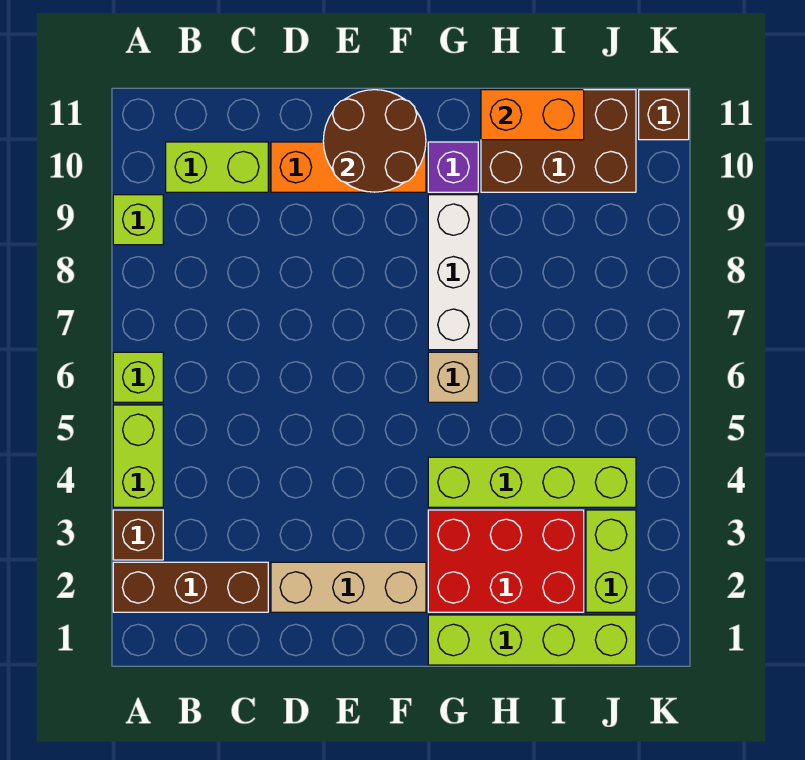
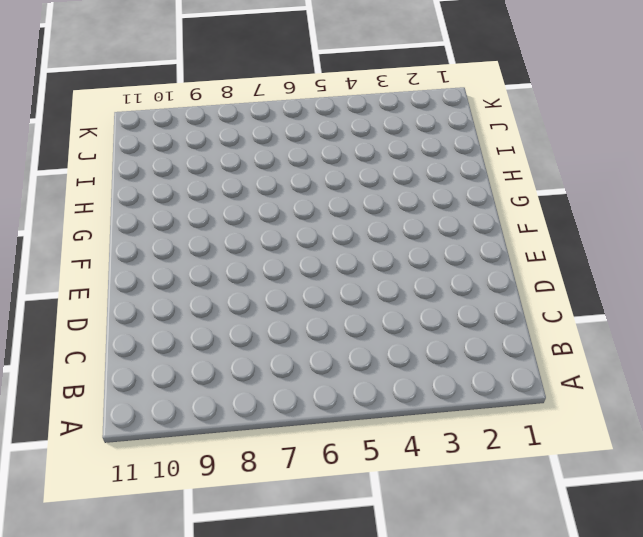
none -> brown 1x3 brick [113,562,268,612]
none -> brown 1x1 brick [113,510,163,560]
none -> lime 1x2 brick [113,405,163,507]

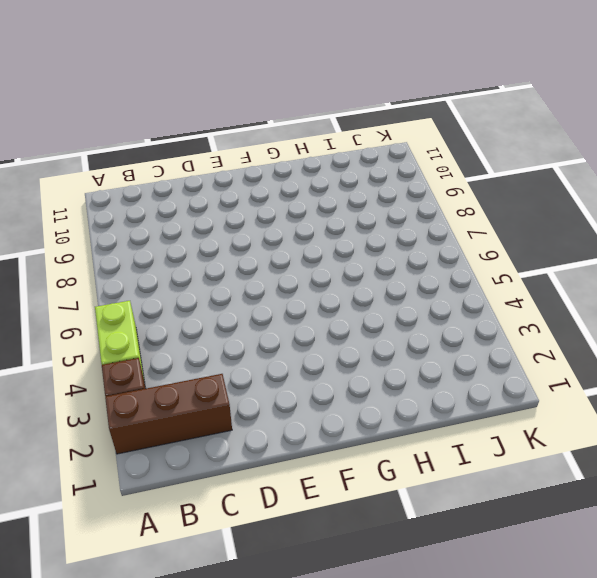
none -> lime 1x1 brick [113,352,163,402]
none -> lime 1x1 brick [113,195,163,245]
none -> lime 1x2 brick [166,142,268,192]

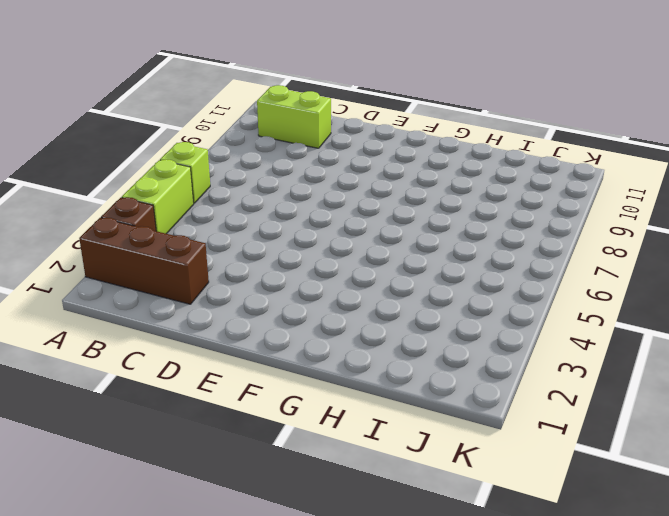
none -> lime 1x1 brick [113,195,163,245]
none -> tan 1x3 brick [271,562,426,612]
none -> orange 1x3 brick [271,142,426,192]

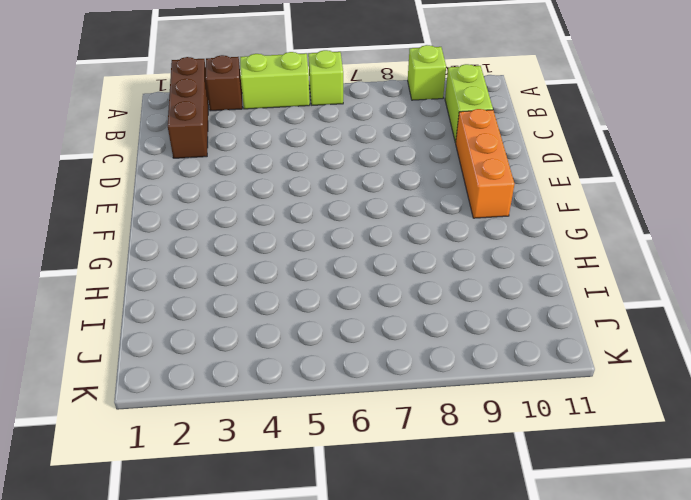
none -> tan 1x3 brick [271,562,426,612]
none -> lime 1x4 brick [428,615,636,665]
none -> red 2x3 brick [428,510,584,612]

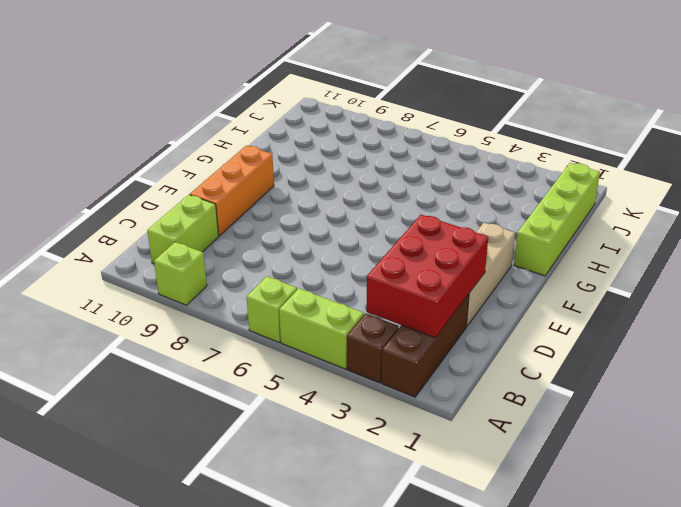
red 2x3 brick [367,215,488,338] -> red 2x3 brick moved to [428,510,584,612]
none -> lime 1x4 brick [428,457,636,507]
none -> tan 1x1 brick [428,352,478,402]
none -> white 1x3 brick [428,195,478,350]

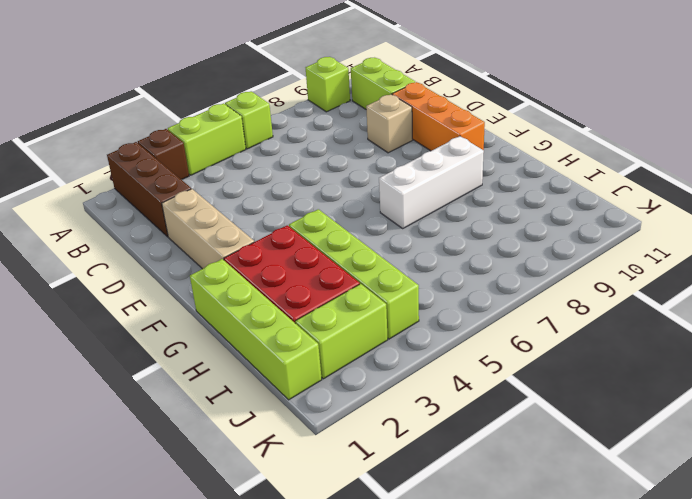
tan 1x1 brick [366,94,413,153] -> tan 1x1 brick moved to [428,352,478,402]
none -> purple 1x1 brick [428,142,478,192]
none -> brown 2x3 brick [481,90,636,192]
none -> brown 1x1 brick [639,90,689,140]

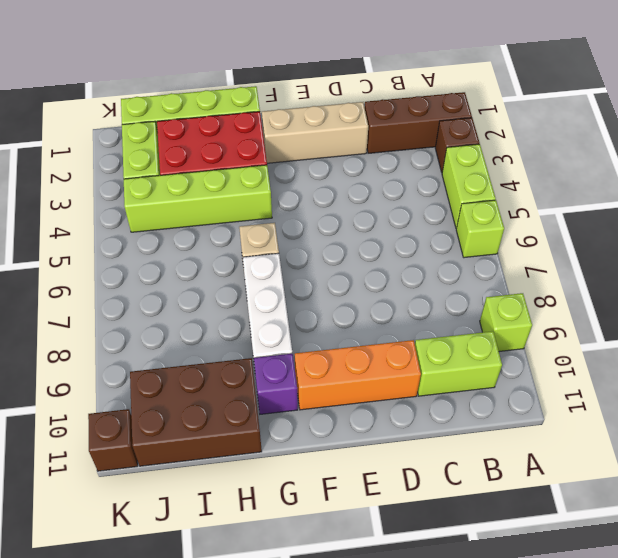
none -> brown 2x2 round brick [323,90,426,192]
none -> orange 1x2 brick [481,90,584,140]

